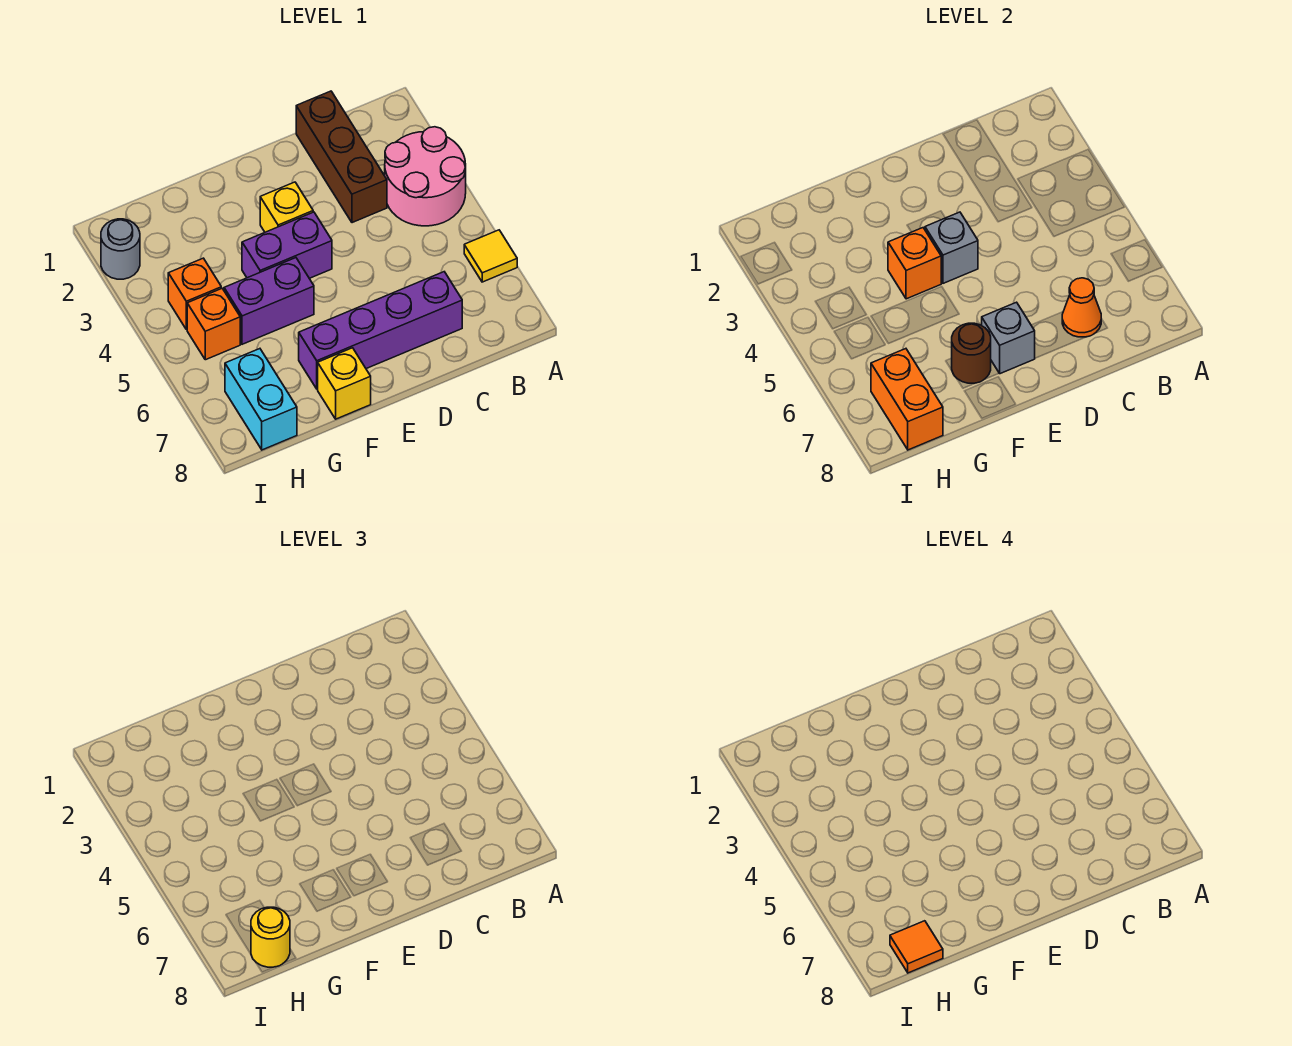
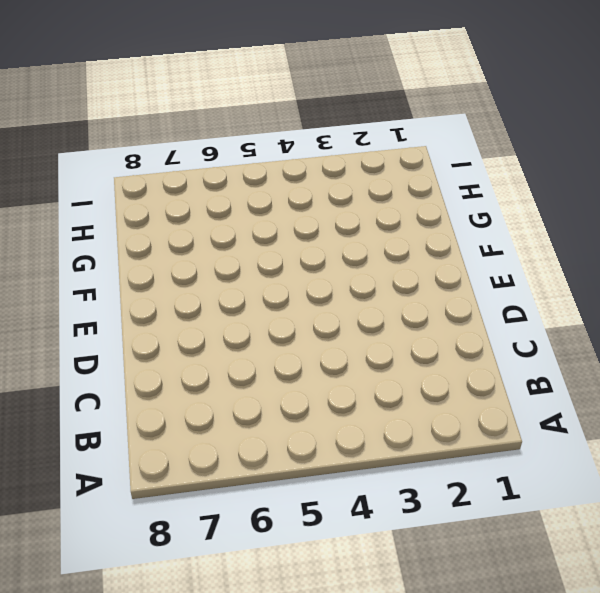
none -> pink 2x2 round brick [385,127,466,226]
none -> yellow 1x1 tile [464,230,517,282]
none -> brown 1x3 brick [296,91,387,223]

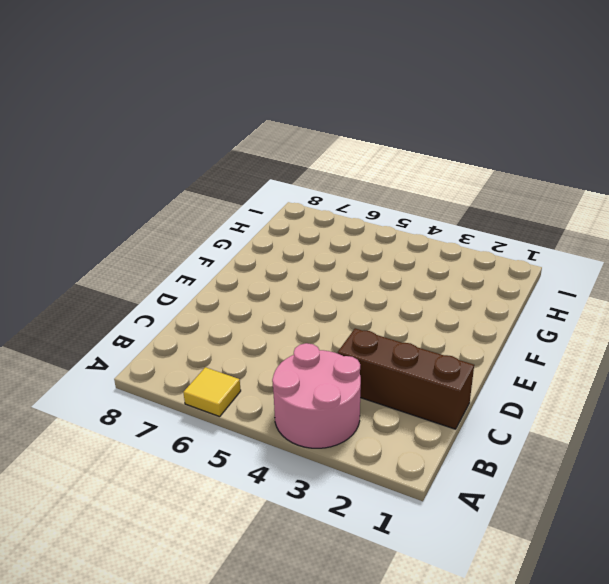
none -> purple 1x4 brick [299,272,462,389]
none -> yellow 1x1 brick [260,182,313,232]
none -> purple 1x2 brick [242,212,332,278]

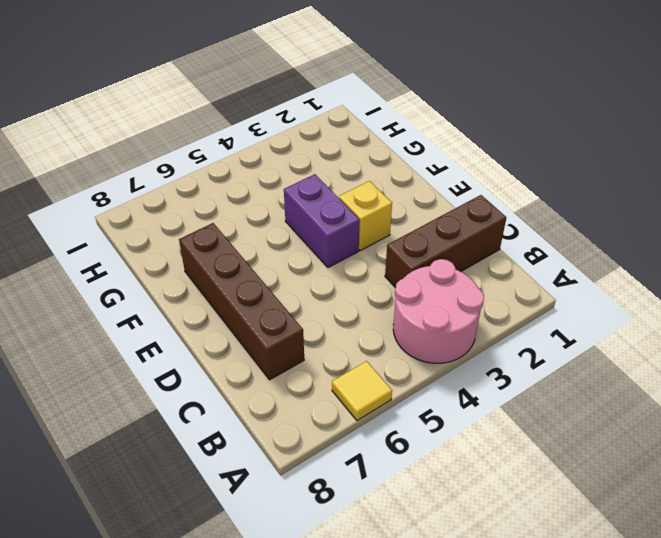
brown 1x4 brick [179,223,304,380] -> purple 1x4 brick [299,272,462,389]
none -> purple 1x2 brick [224,258,314,344]
none -> yellow 1x1 brick [318,348,371,419]
none -> orange 1x1 brick [168,258,221,330]

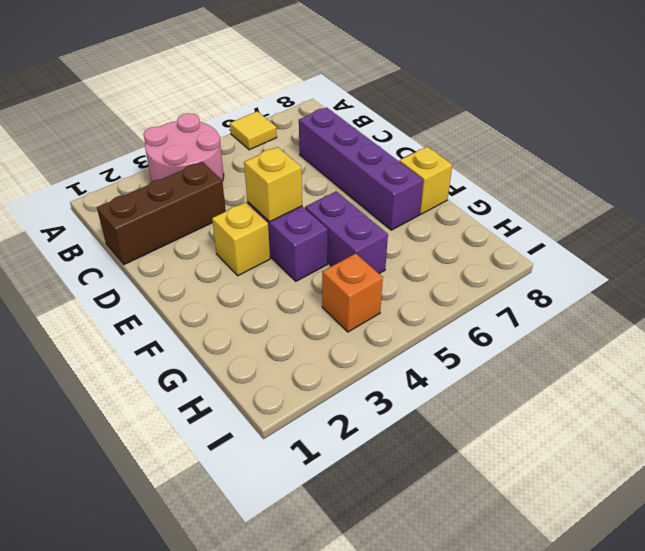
yellow 1x1 brick [244,147,302,222] -> grey 1x1 brick [925,212,978,283]
none -> orange 1x1 brick [187,288,240,360]
none -> cyan 1x2 brick [225,349,297,450]
none -> grey 1x1 round brick [101,219,140,279]

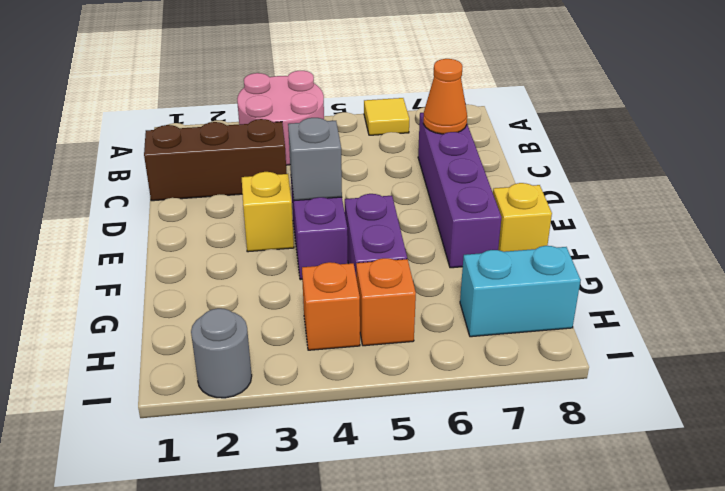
none -> grey 1x1 brick [982,302,1035,374]
none -> orange 1x1 brick [888,228,942,299]
none -> brown 1x1 round brick [952,323,991,384]

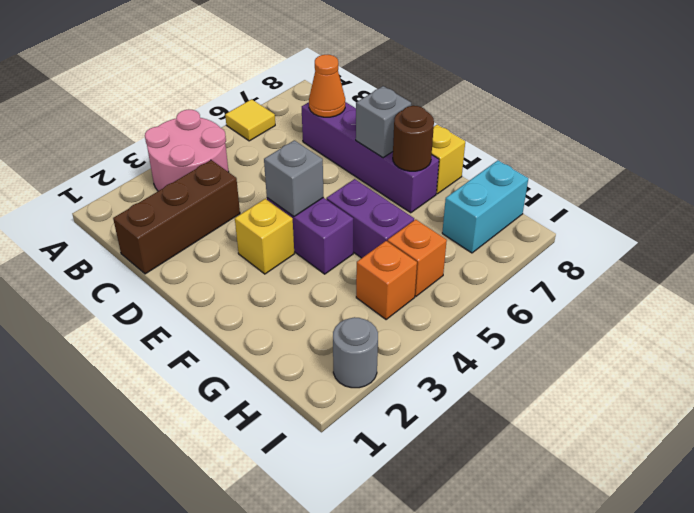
none -> orange 1x1 brick [888,228,942,299]
none -> orange 1x2 brick [871,349,943,450]
none -> yellow 1x1 round brick [251,907,290,967]

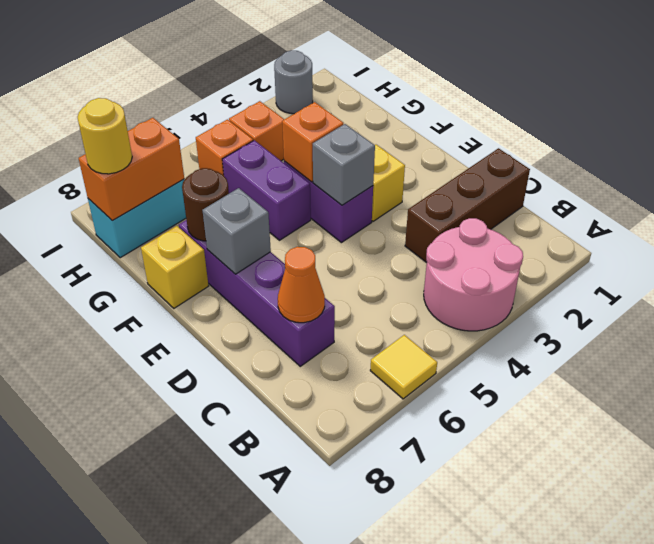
none -> orange 1x1 tile [890,921,943,973]

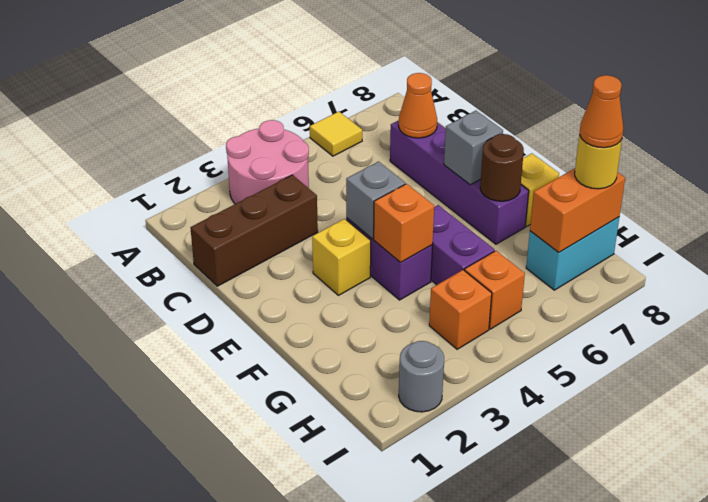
orange 1x1 cone [580,75,623,148] -> orange 1x1 tile [890,921,943,973]

